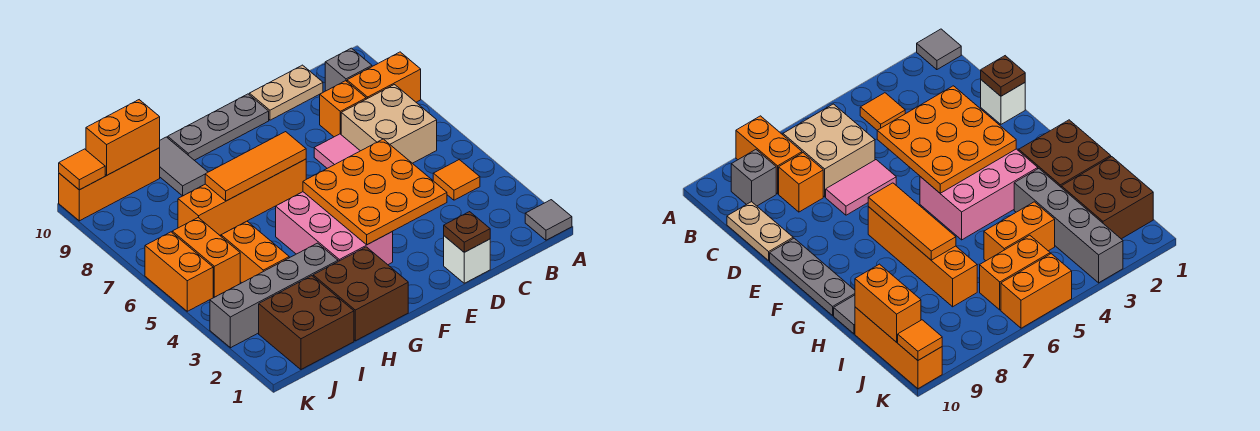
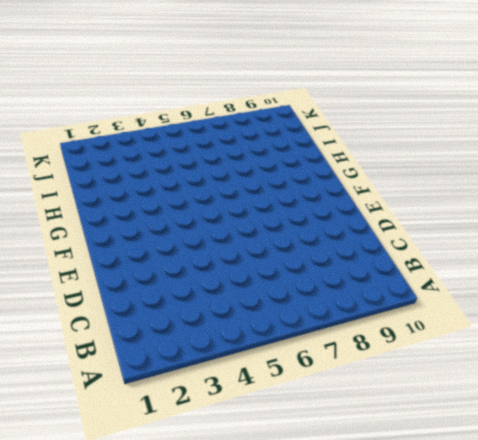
none -> grey 1x1 tile [525,200,572,240]
none -> orange 1x2 brick [347,52,421,102]
none -> orange 1x1 tile [433,160,480,200]

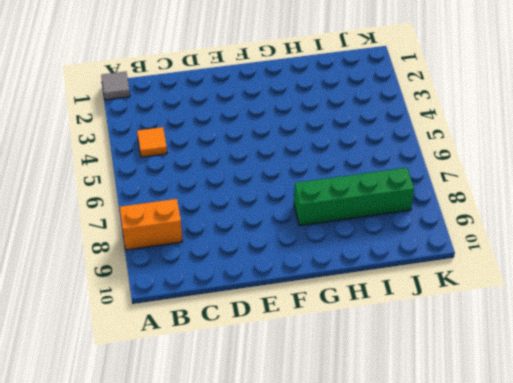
green 1x4 brick [294,168,414,226] -> none
none -> tan 2x2 brick [341,85,437,163]
none -> grey 1x1 brick [325,48,372,91]
none -> orange 1x1 brick [320,81,366,137]

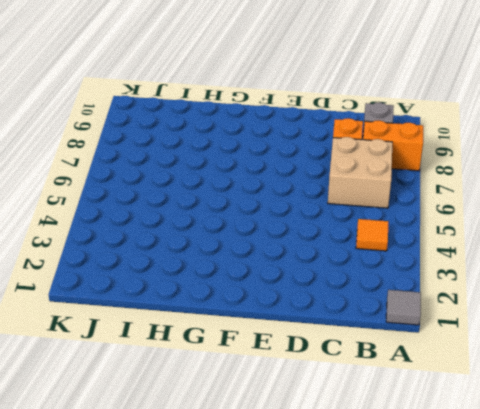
none -> tan 1x2 plate [249,65,323,120]
none -> white 1x1 brick [444,236,490,283]
none -> pink 1x2 tile [314,134,360,168]

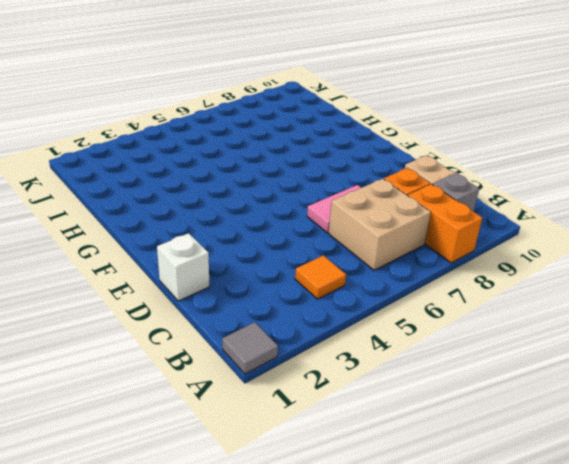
none -> grey 1x3 plate [168,94,269,160]
none -> pink 2x3 brick [276,192,393,265]
none -> orange 1x4 brick [178,159,306,235]

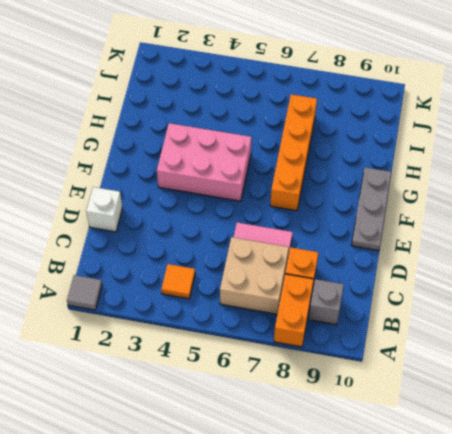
none -> tan 1x2 plate [249,65,323,120]
none -> brown 2x2 brick [313,247,408,341]
none -> grey 1x4 brick [210,243,338,348]

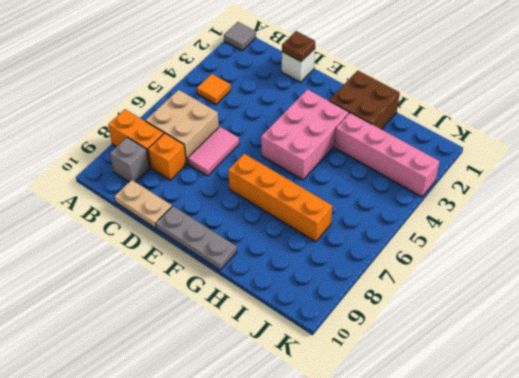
pink 1x4 brick [334,113,440,197] -> grey 1x4 brick [210,243,338,348]
none -> grey 1x2 tile [160,137,208,196]
none -> brown 2x2 brick [259,276,354,369]
none -> orange 1x2 brick [221,221,289,283]

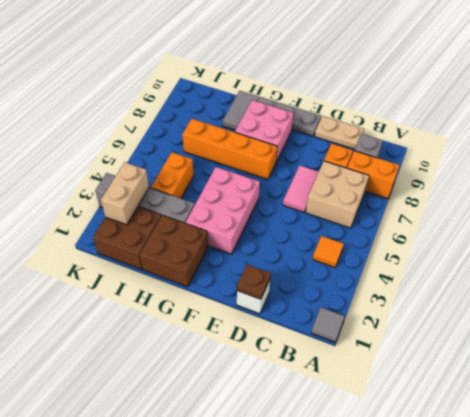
pink 2x2 brick [235,100,294,162] -> none
tan 1x2 brick [101,162,149,225] -> none
none -> orange 1x3 brick [59,148,160,221]
none -> orange 1x2 brick [172,218,240,297]
none -> orange 1x2 brick [145,232,213,311]

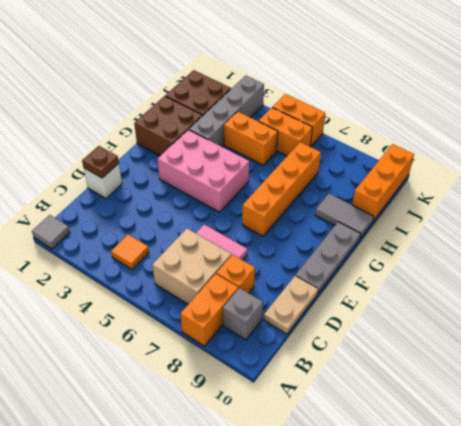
none -> orange 3x3 plate [303,139,447,245]
none -> orange 1x3 tile [205,132,306,201]
none -> orange 1x2 brick [86,100,160,175]

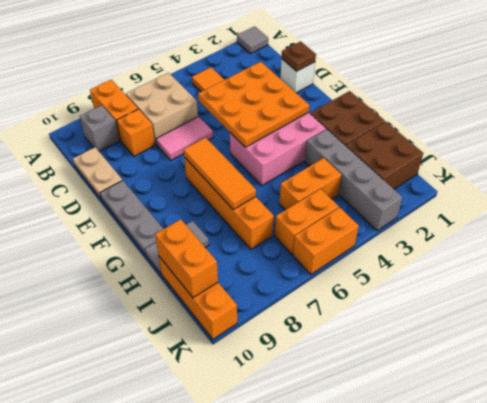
none -> orange 1x1 tile [59,149,105,190]

